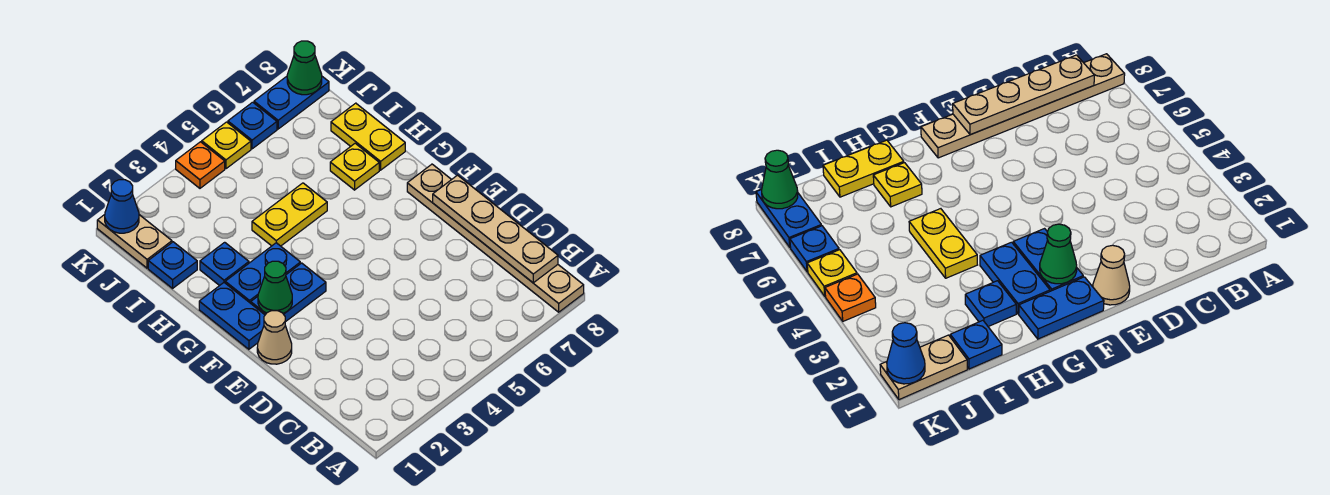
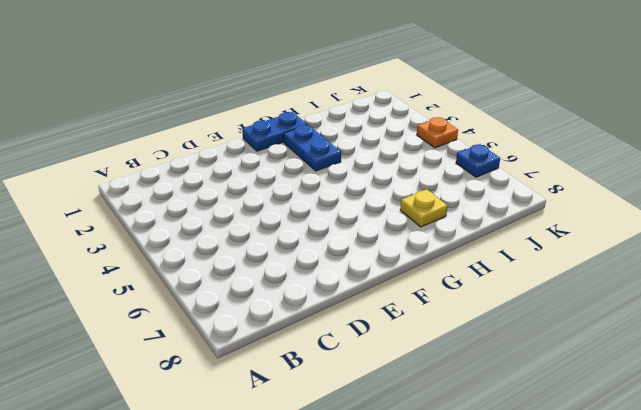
none -> tan 1x6 plate [407,164,584,312]
none -> tan 1x1 cone [257,311,292,364]
none -> blue 1x2 plate [251,263,326,322]

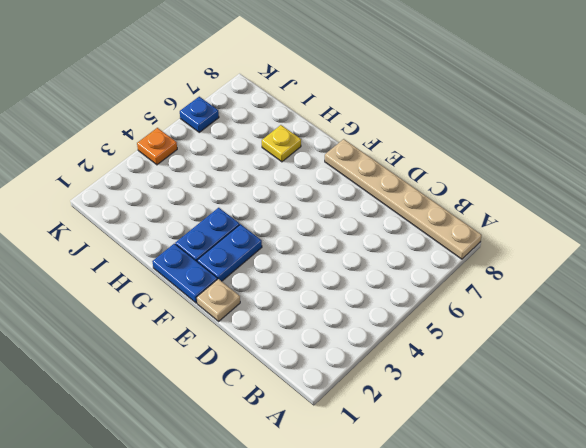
tan 1x1 plate [197,279,240,321] -> tan 1x1 cone [257,311,292,364]
none -> blue 1x1 plate [200,242,249,286]
none -> yellow 1x2 plate [252,183,327,246]
none -> yellow 1x2 plate [331,103,405,170]

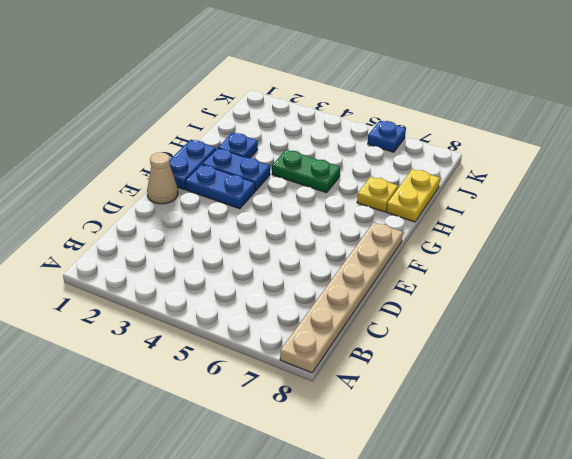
green 1x2 plate [272,150,340,193] -> yellow 1x2 plate [252,183,327,246]
none -> blue 1x1 plate [148,242,197,288]
none -> tan 1x2 plate [97,215,172,268]
none -> orange 1x1 plate [176,142,225,188]

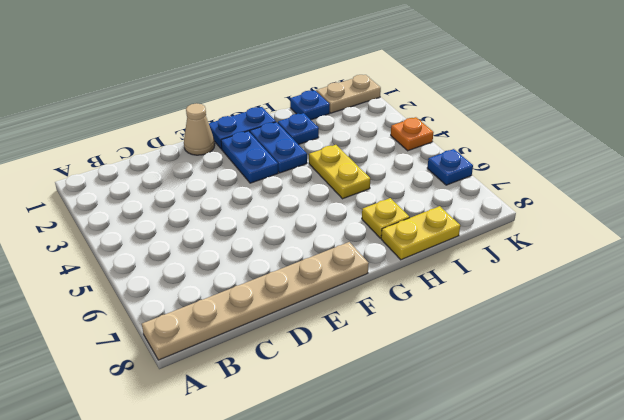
none -> yellow 1x1 plate [202,122,251,169]
none -> blue 1x2 plate [254,76,329,129]
none -> tan 1x4 plate [433,175,558,283]

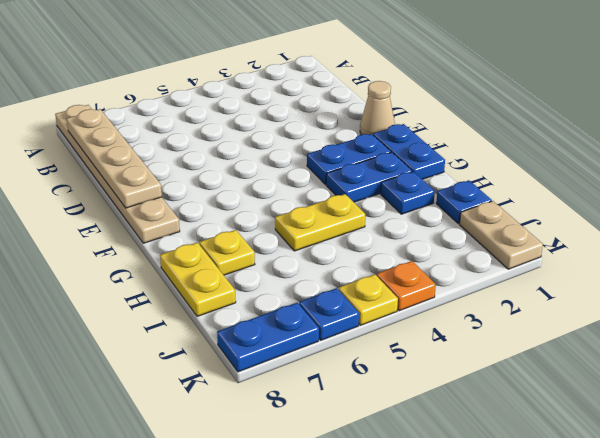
none -> green 1x1 cone [258,261,292,313]
none -> blue 1x1 cone [105,180,139,233]
none -> green 1x1 cone [287,41,322,95]

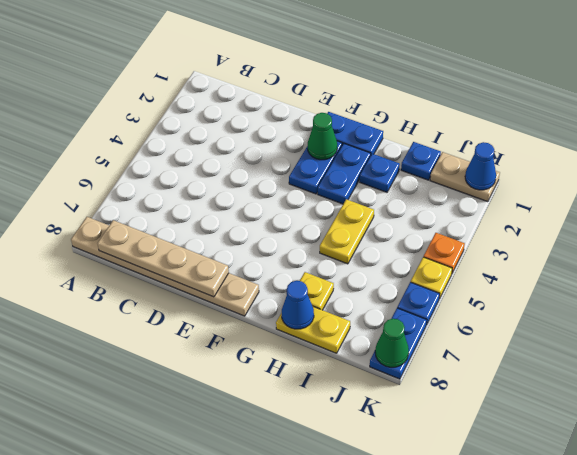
blue 1x1 cone [282,281,314,329] -> none
none -> tan 1x1 cone [257,311,292,364]

